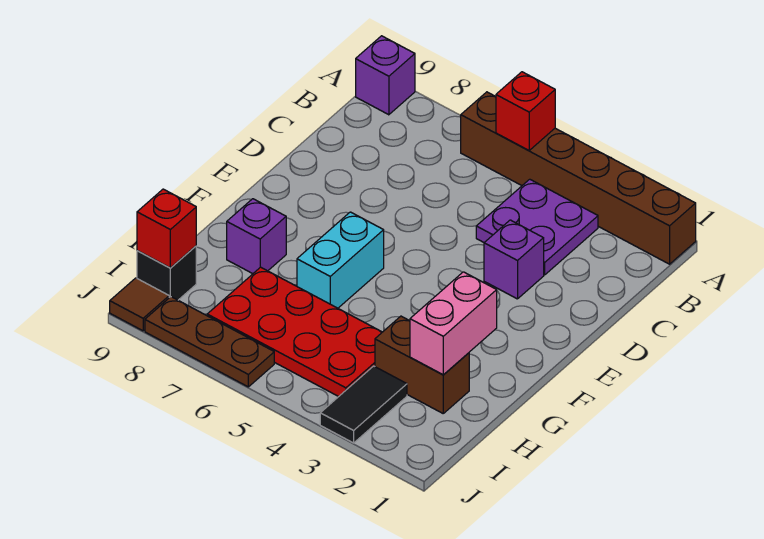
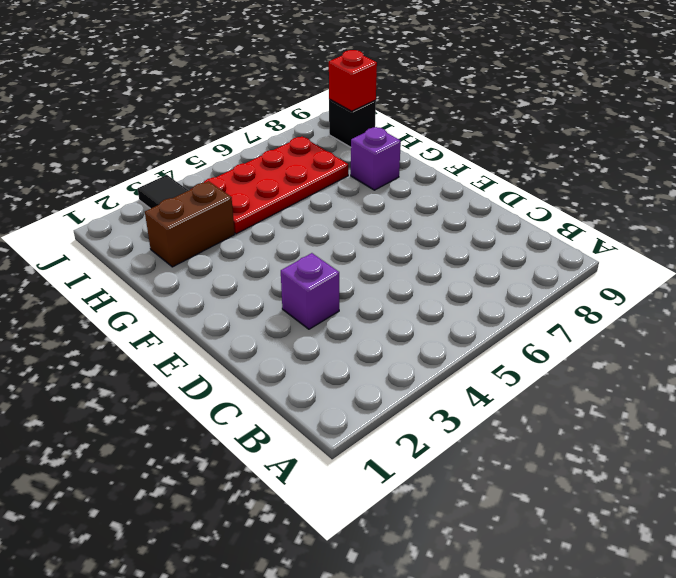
none -> brown 1x6 brick [461,92,696,264]
none -> purple 1x1 brick [356,36,415,115]
none -> purple 2x2 plate [476,179,598,275]

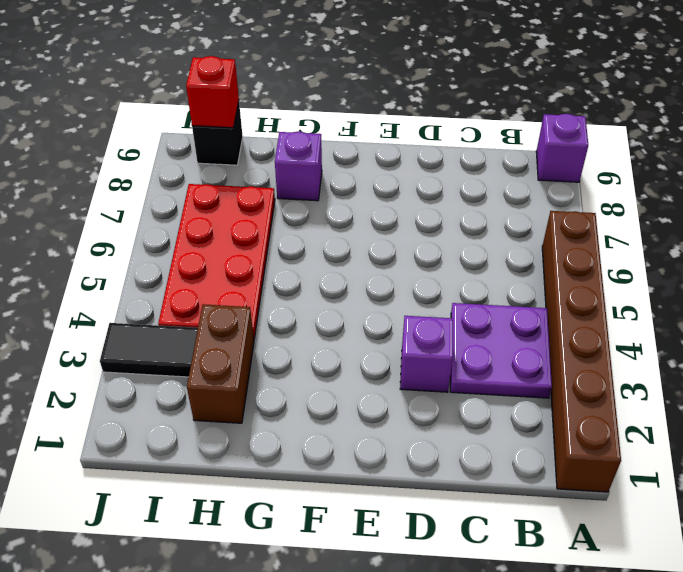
none -> cyan 1x2 brick [297,212,384,308]
none -> brown 1x3 plate [145,297,274,387]
none -> brown 1x1 tile [110,278,169,331]

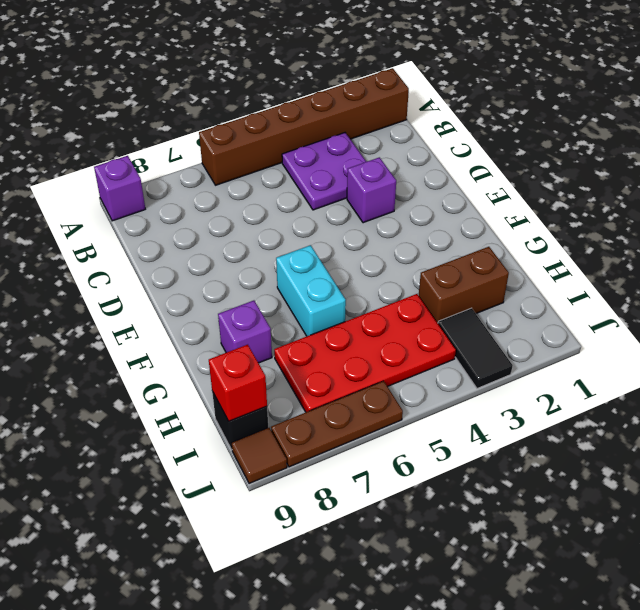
none -> red 1x1 brick [496,72,555,151]
none -> pink 1x2 brick [410,272,497,375]

